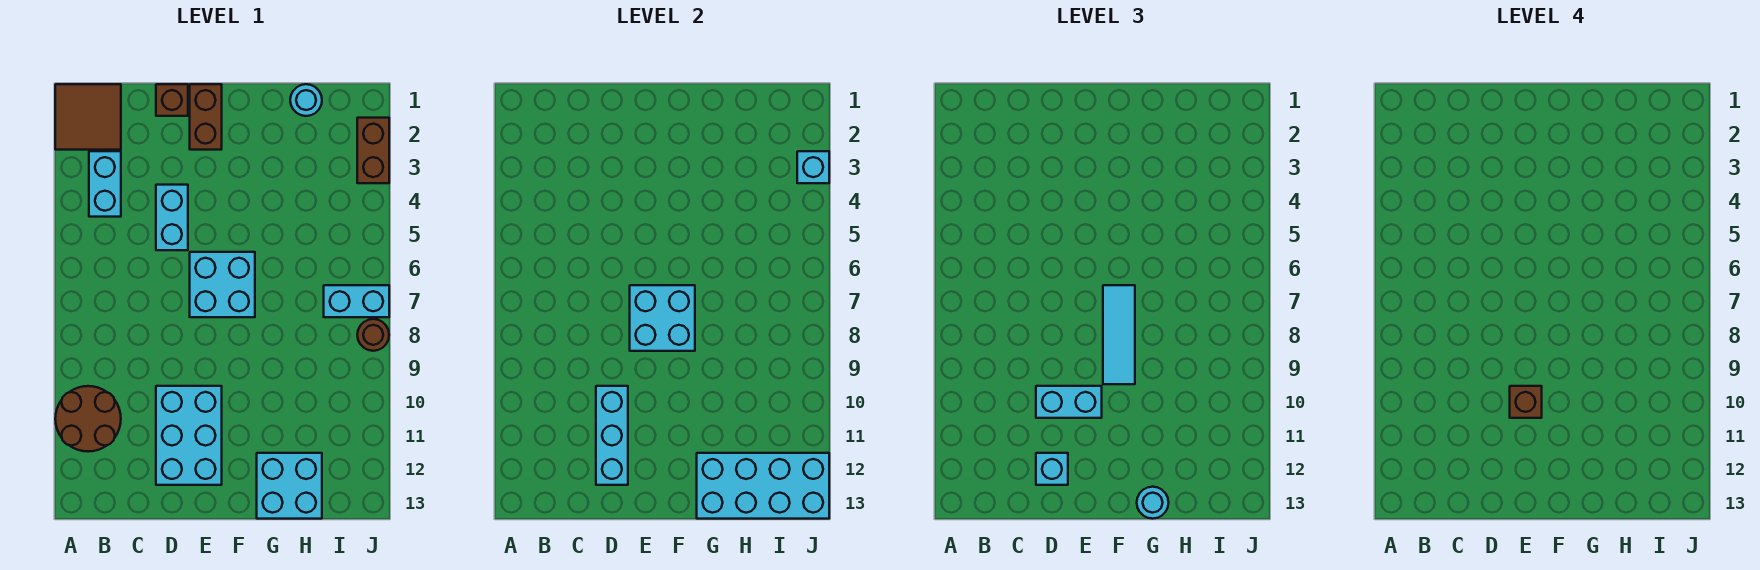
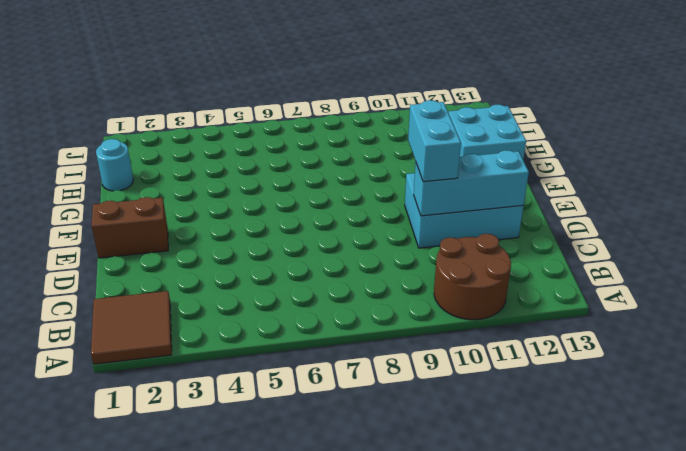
none -> cyan 1x2 brick [89,151,121,217]
none -> brown 1x1 brick [156,84,188,116]
none -> cyan 1x2 brick [156,185,188,250]

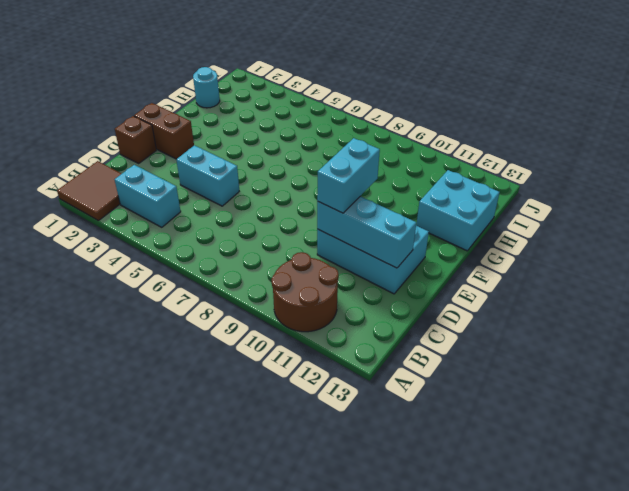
none -> cyan 2x2 brick [190,252,255,317]
none -> cyan 1x2 brick [324,285,389,317]
none -> brown 1x2 brick [357,118,389,183]

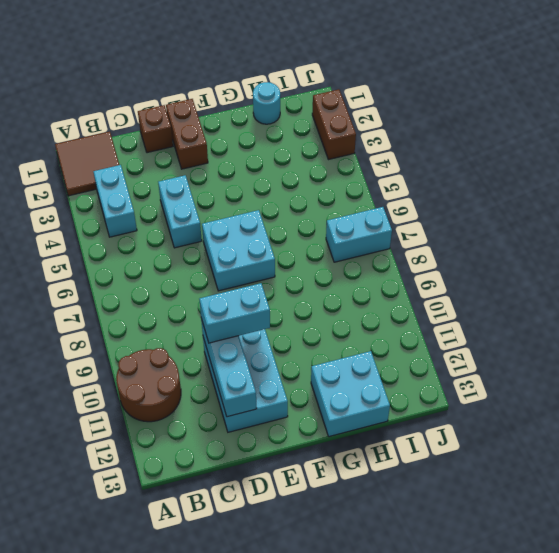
none -> brown 1x1 round brick [357,319,389,351]
none -> cyan 2x2 brick [630,285,695,351]
none -> cyan 2x4 brick [697,453,829,519]

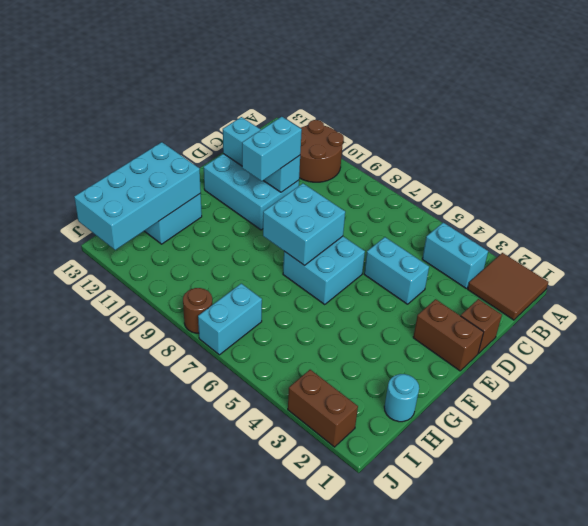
none -> cyan 1x1 brick [797,151,829,183]
none -> cyan 1x1 brick [1036,453,1068,485]
none -> cyan 1x3 tile [1103,285,1135,384]

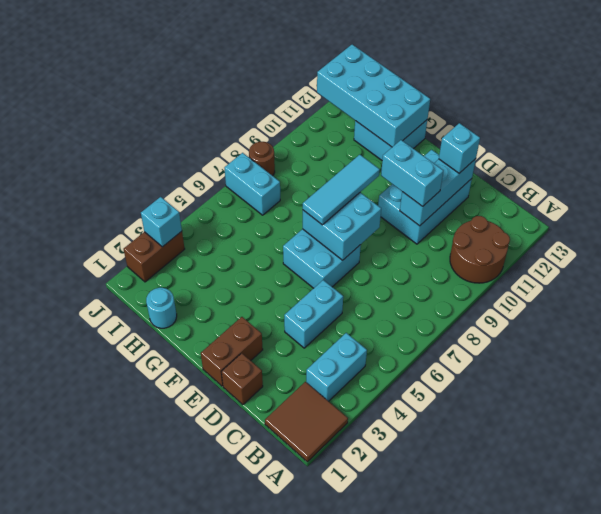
none -> cyan 1x1 round brick [1137,487,1169,519]
none -> brown 1x1 brick [1510,386,1542,418]

